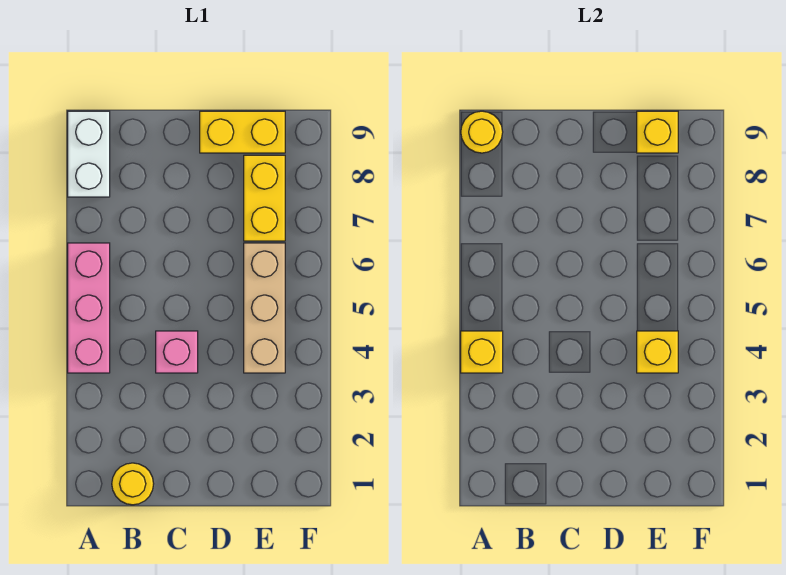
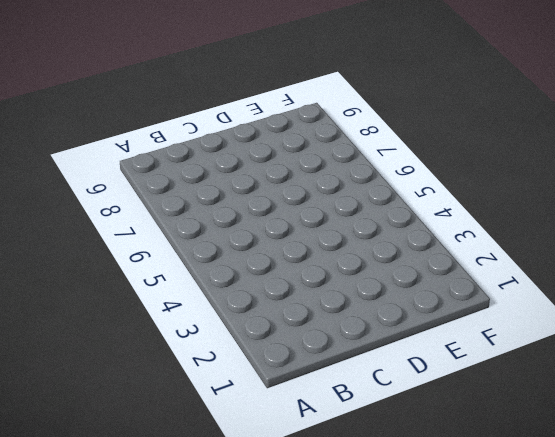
none -> pink 1x3 brick [68,243,110,373]
none -> white 1x2 brick [68,111,110,197]

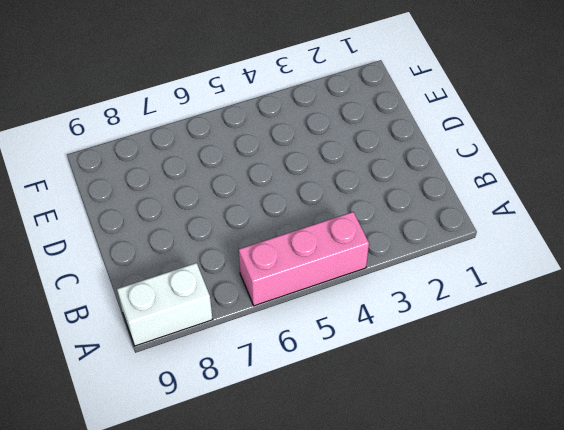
none -> yellow 1x1 round brick [112,463,154,505]
none -> pink 1x1 brick [156,331,198,373]

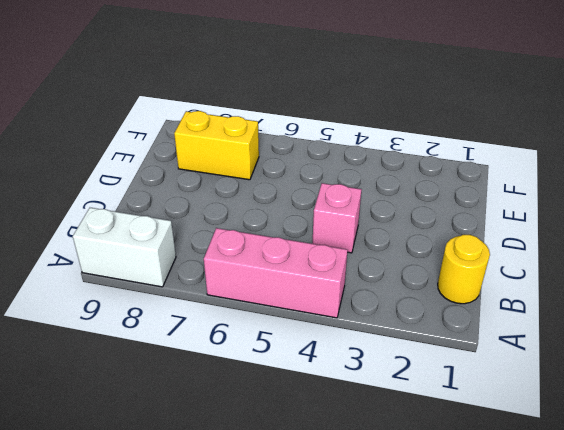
none -> yellow 1x2 brick [200,111,285,153]
none -> tan 1x3 brick [244,243,285,373]

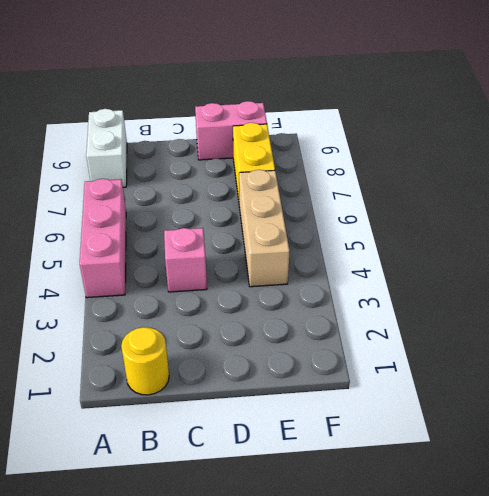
pink 1x2 brick [195,101,267,160] -> yellow 1x2 brick [200,111,285,153]
none -> yellow 1x1 brick [461,331,503,373]
none -> yellow 1x1 round brick [461,111,503,153]

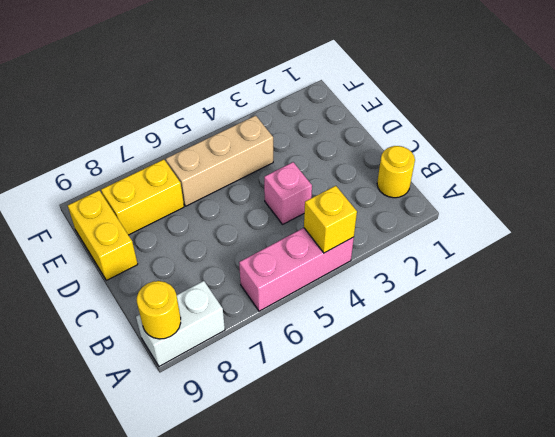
none -> yellow 1x1 brick [637,331,678,373]
none -> yellow 1x1 brick [637,111,678,153]

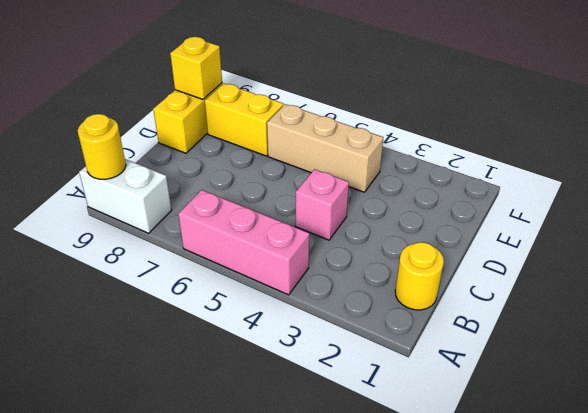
none -> yellow 1x1 brick [461,331,503,373]
none -> yellow 1x1 brick [637,331,678,373]

